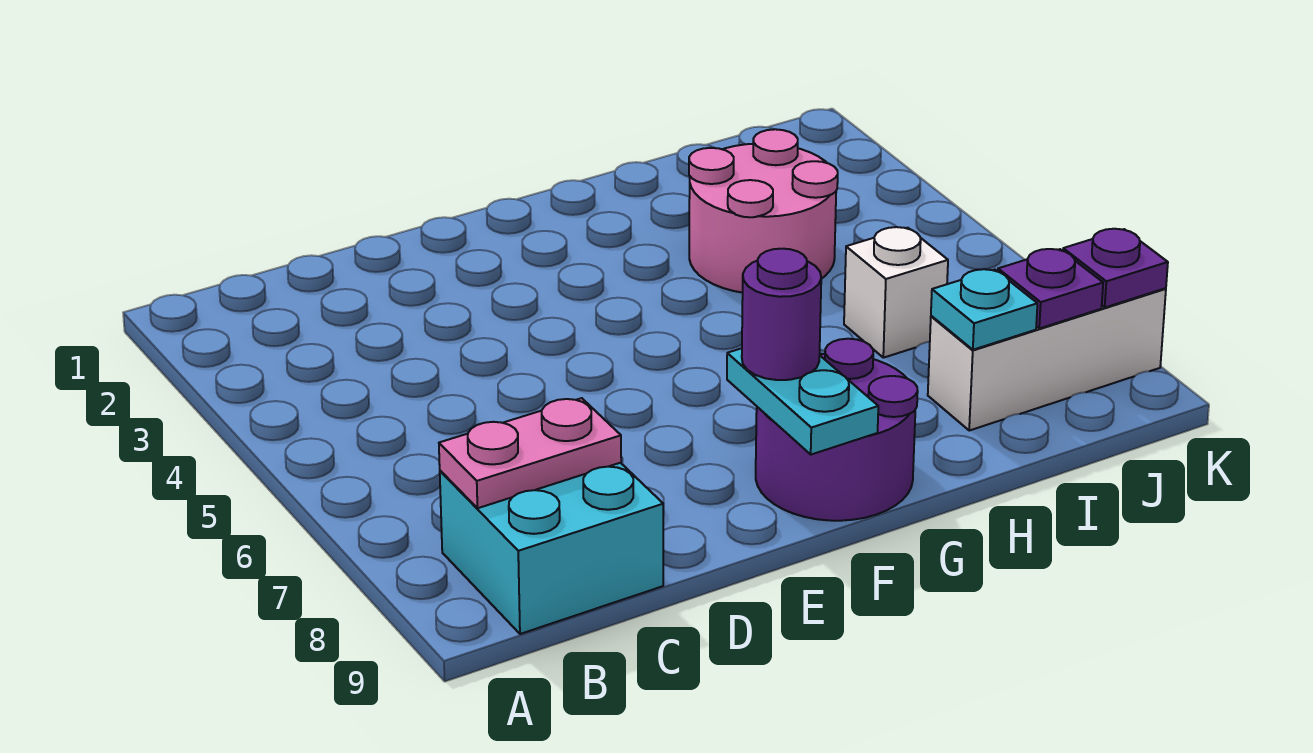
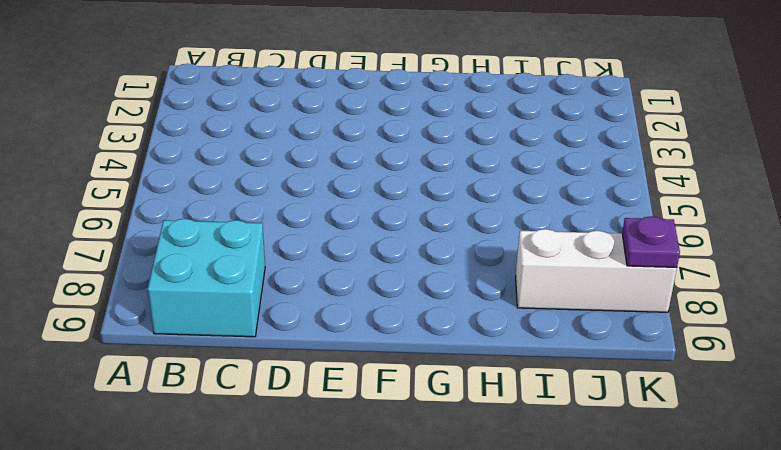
none -> purple 2x2 round brick [756,339,918,521]
none -> pink 2x2 round brick [689,129,838,293]

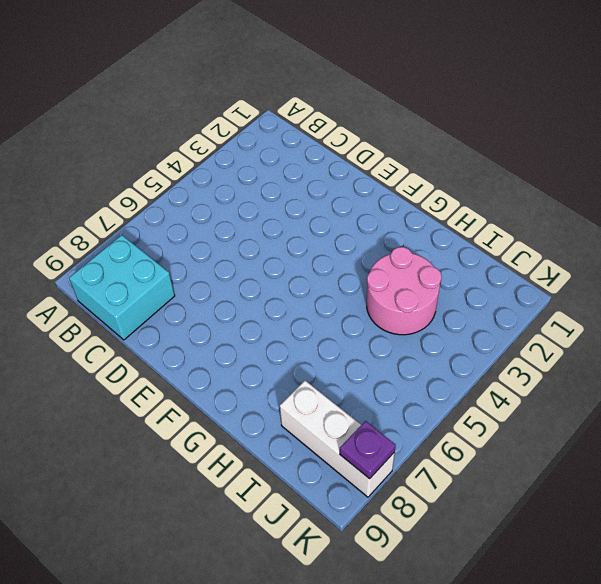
none -> purple 2x2 round brick [756,339,918,521]
none -> white 1x1 brick [844,227,948,358]

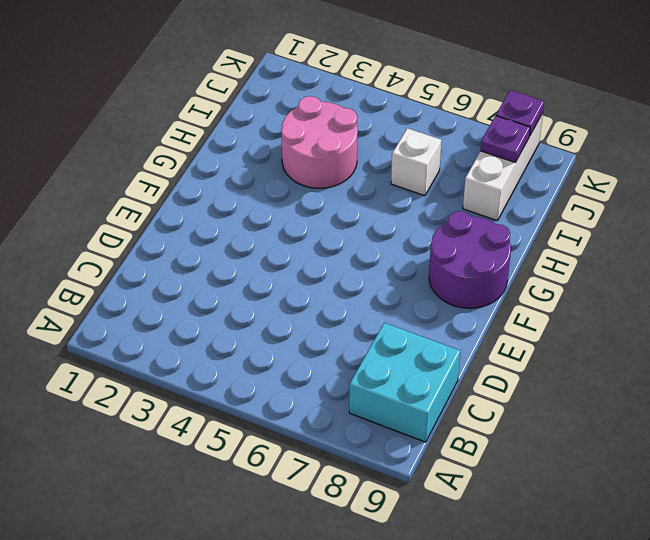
none -> pink 1x2 plate [439,398,621,508]
none -> cyan 1x2 plate [727,348,878,455]

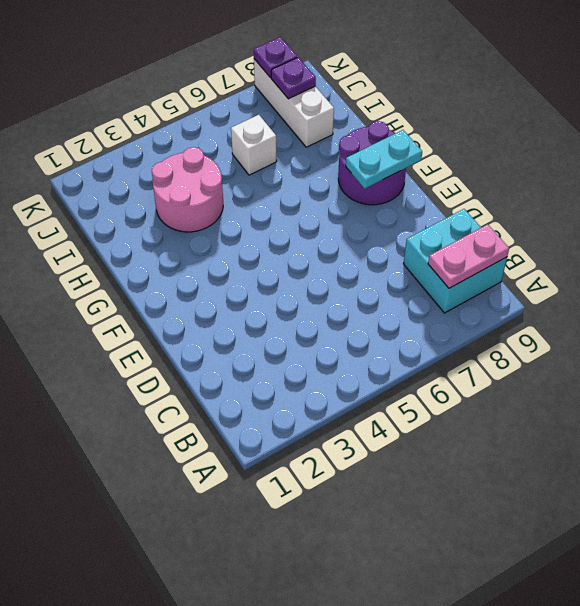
pink 1x2 plate [428,224,509,288] -> pink 1x2 plate turned to [439,398,621,508]
none -> cyan 1x1 plate [931,269,1037,350]
none -> purple 1x1 round brick [742,249,821,380]

